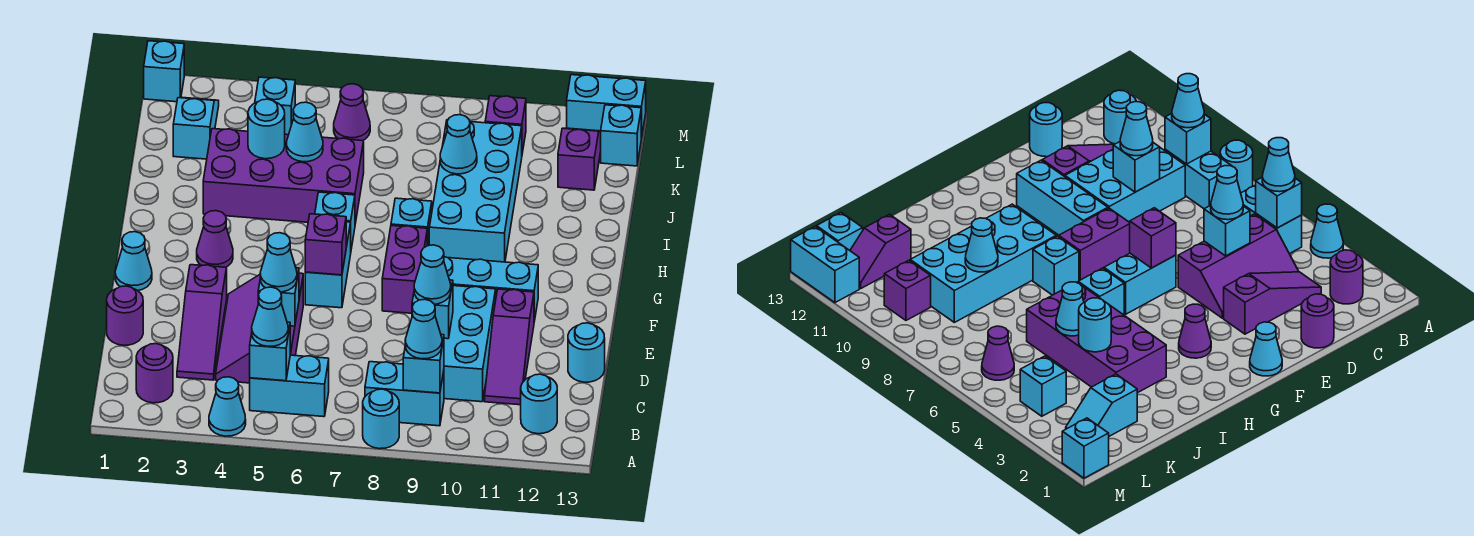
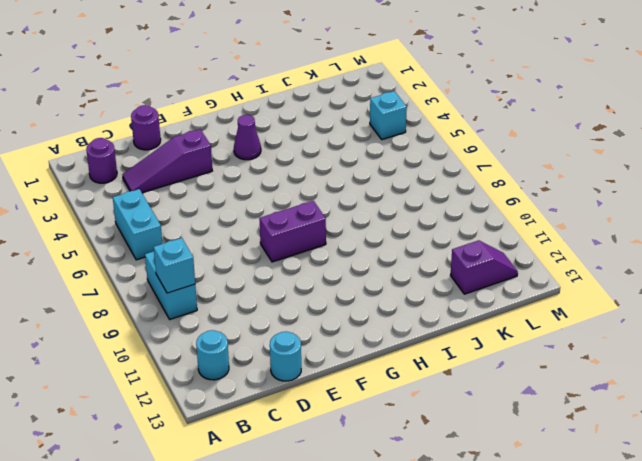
none -> cyan 1x1 cone [209,377,246,436]
none -> cyan 1x1 round brick [363,389,399,449]
none -> purple 2x3 slope [216,273,303,383]
none -> cyan 2x3 brick [444,286,496,402]

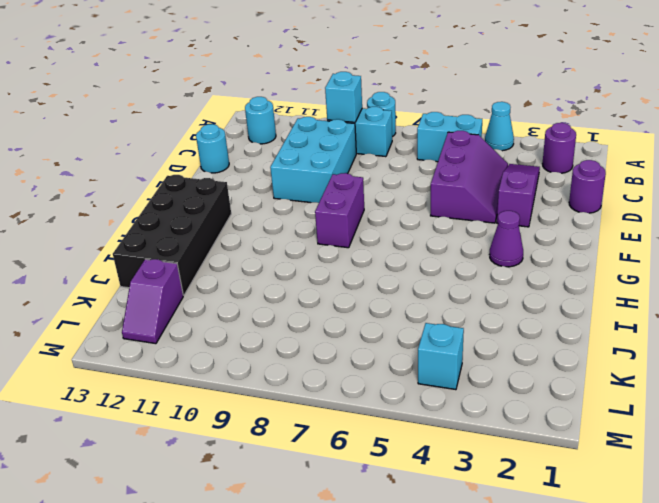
black 2x4 brick [113,175,231,295] -> none
none -> purple 1x3 slope [485,289,534,405]
none -> cyan 1x1 cone [115,232,152,290]
none -> cyan 1x2 brick [305,222,351,308]
none -> cyan 1x3 brick [444,257,538,321]

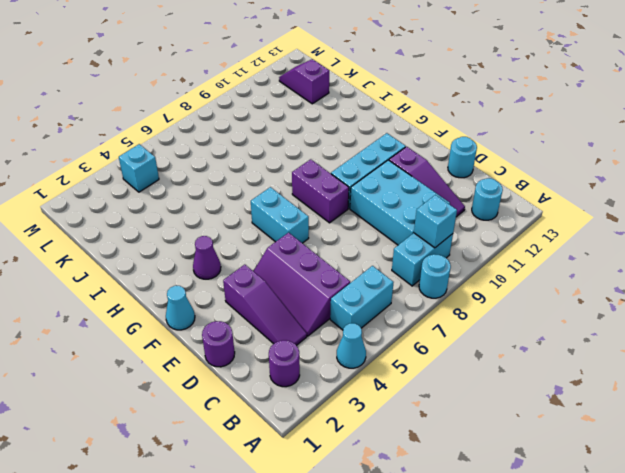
none -> cyan 1x1 brick [315,192,355,249]
none -> cyan 1x1 brick [391,198,432,246]
none -> cyan 2x4 brick [429,120,522,262]
none -> purple 2x4 brick [203,129,364,224]

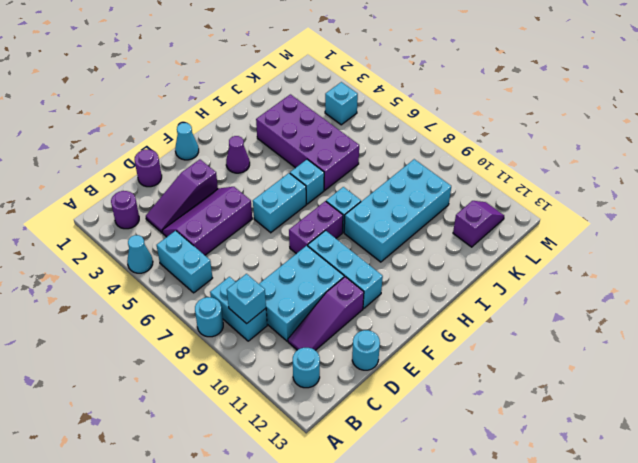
none -> cyan 1x2 slope [173,97,219,159]
none -> purple 1x1 cone [334,84,370,141]
none -> purple 1x1 brick [485,96,526,153]
none -> cyan 1x1 brick [601,105,641,166]

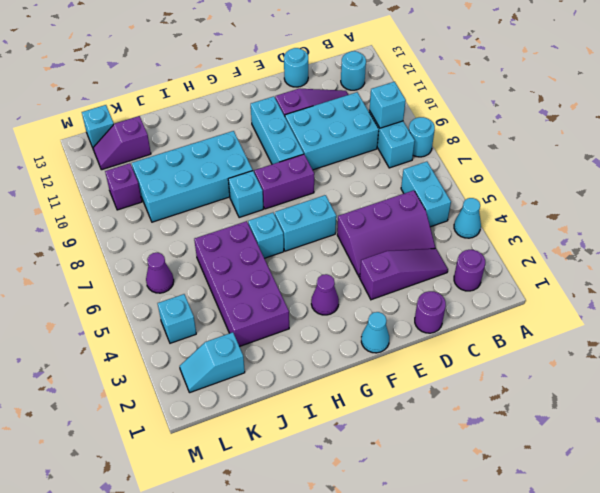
none -> cyan 1x1 brick [144,41,184,102]
none -> cyan 1x2 brick [567,75,646,139]
none -> cyan 1x1 brick [250,322,290,381]
none -> cyan 1x1 brick [258,268,299,326]

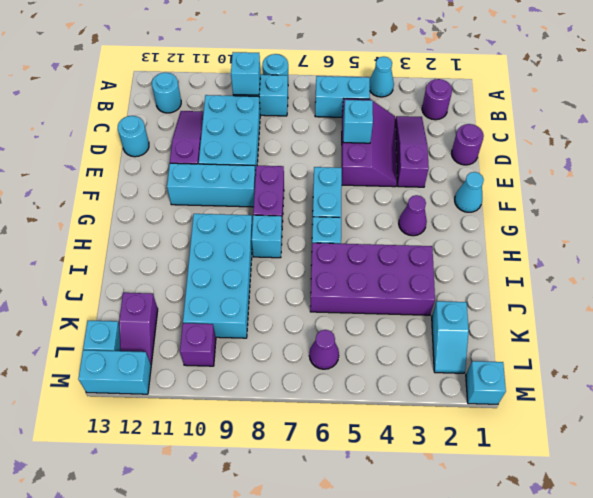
none -> cyan 1x1 brick [255,77,295,135]
none -> cyan 1x1 brick [250,322,290,381]
none -> cyan 1x1 brick [412,280,453,339]
none -> purple 1x1 brick [305,214,346,275]

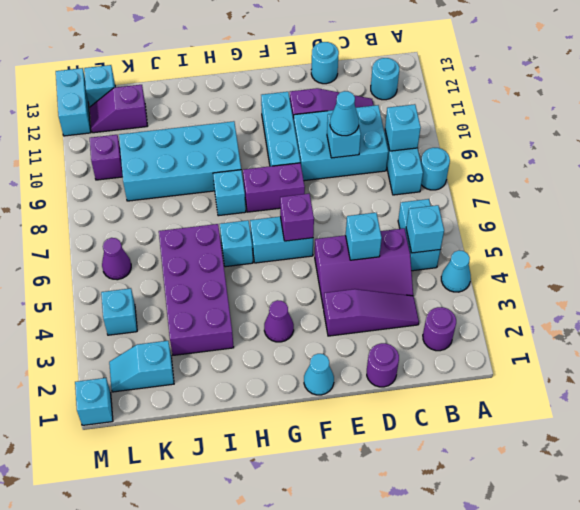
none -> cyan 1x1 round brick [248,99,285,159]
none -> cyan 1x1 cone [286,102,323,162]
none -> cyan 1x1 cone [440,115,477,174]
none -> cyan 1x1 cone [252,287,288,346]

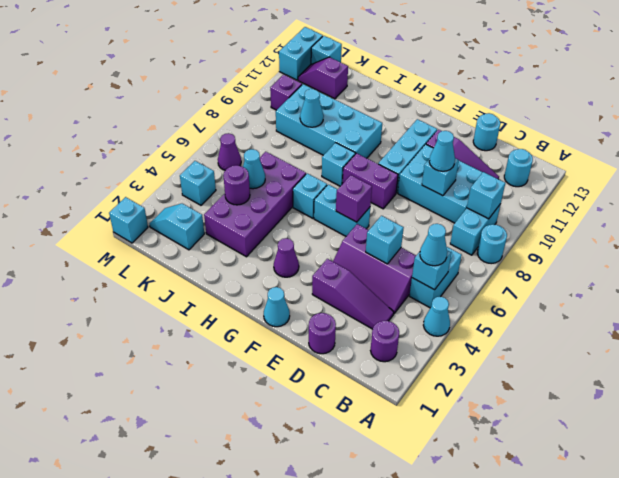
purple 1x1 round brick [223,165,250,205] -> cyan 1x1 round brick [248,99,285,159]
none -> cyan 1x1 cone [405,299,442,359]
none -> cyan 1x1 cone [260,233,297,292]

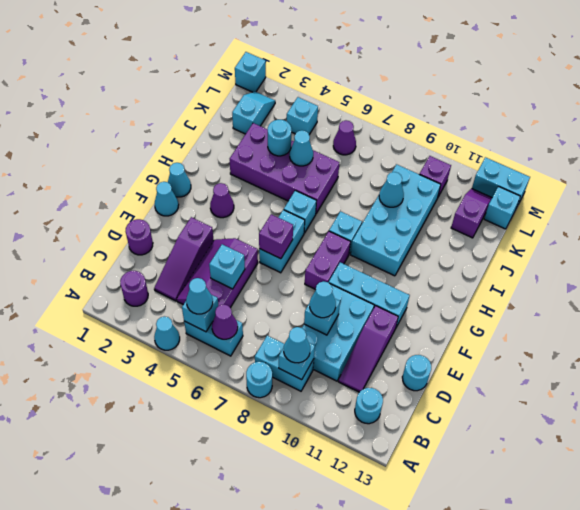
purple 1x1 cone [212,304,238,339] -> none
cyan 1x1 cone [168,163,191,197] -> cyan 1x1 cone moved to [260,233,297,292]

